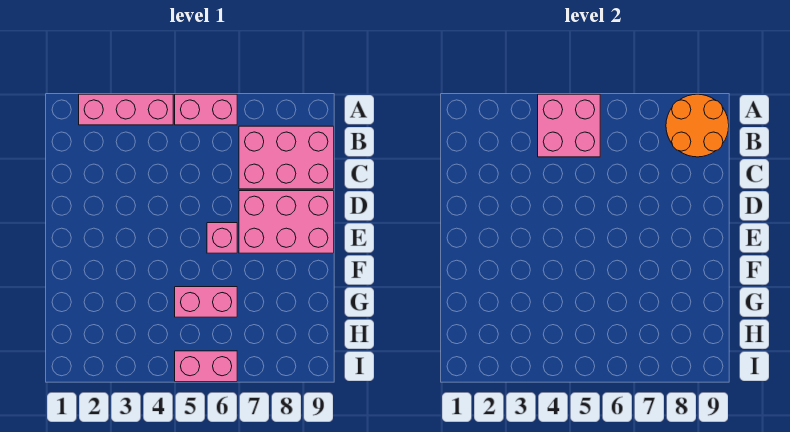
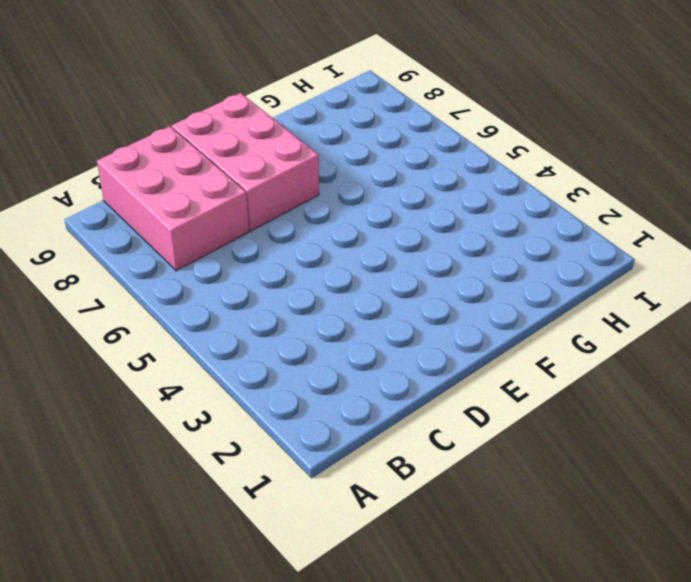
none -> pink 1x3 brick [79,94,173,125]
none -> pink 1x2 brick [175,94,237,125]

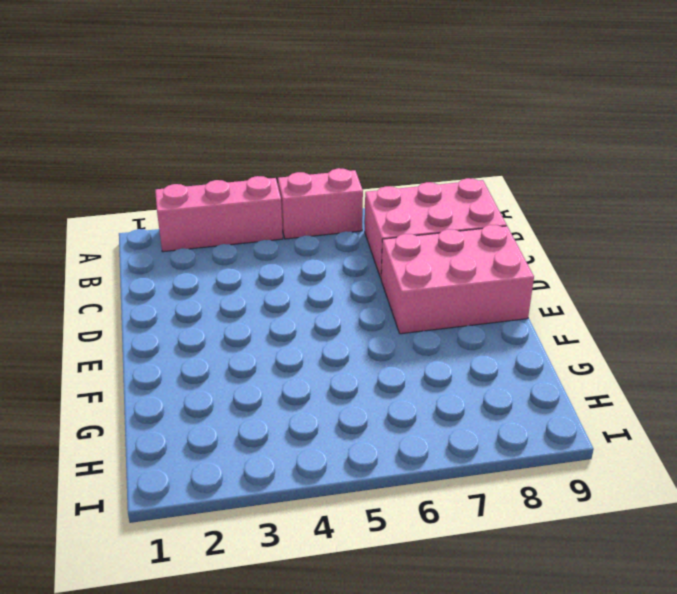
none -> pink 1x1 brick [207,223,237,253]
none -> pink 1x2 brick [175,287,237,317]

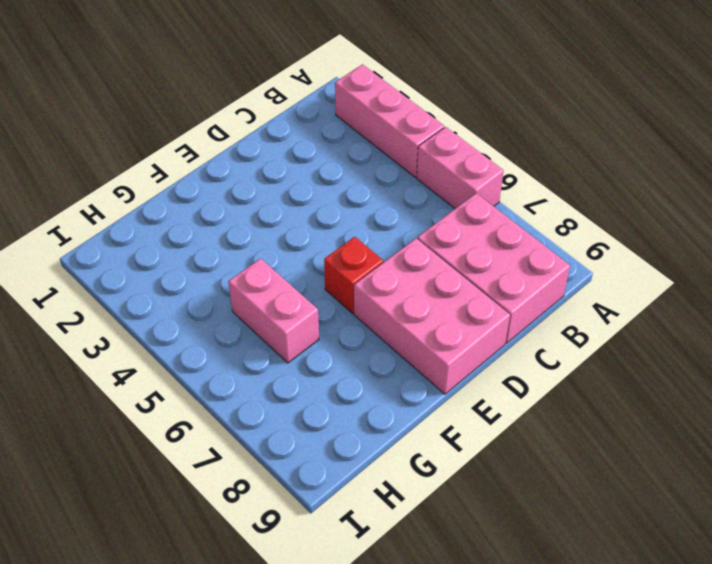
red 1x1 brick [324,237,383,313] -> pink 1x1 brick [207,223,237,253]
none -> pink 1x2 brick [175,351,237,382]
none -> pink 2x2 brick [538,94,600,157]

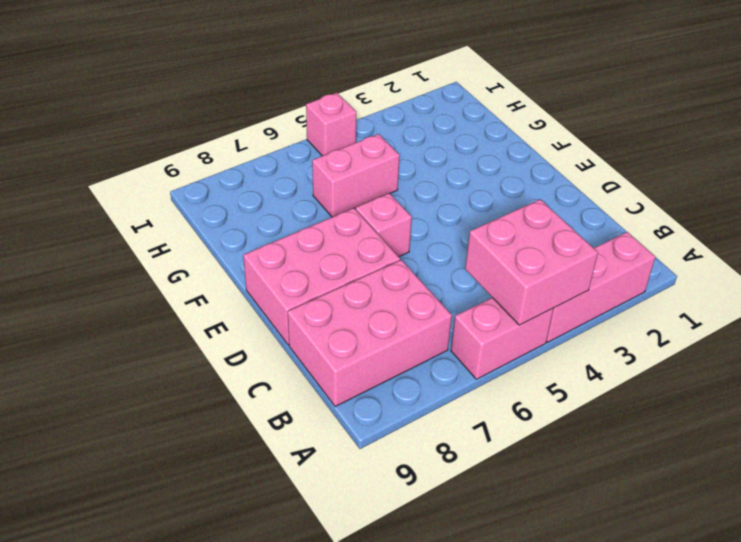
pink 1x1 brick [306,93,356,156] -> pink 1x2 brick [175,351,237,382]
none -> orange 2x2 round brick [666,94,729,157]

